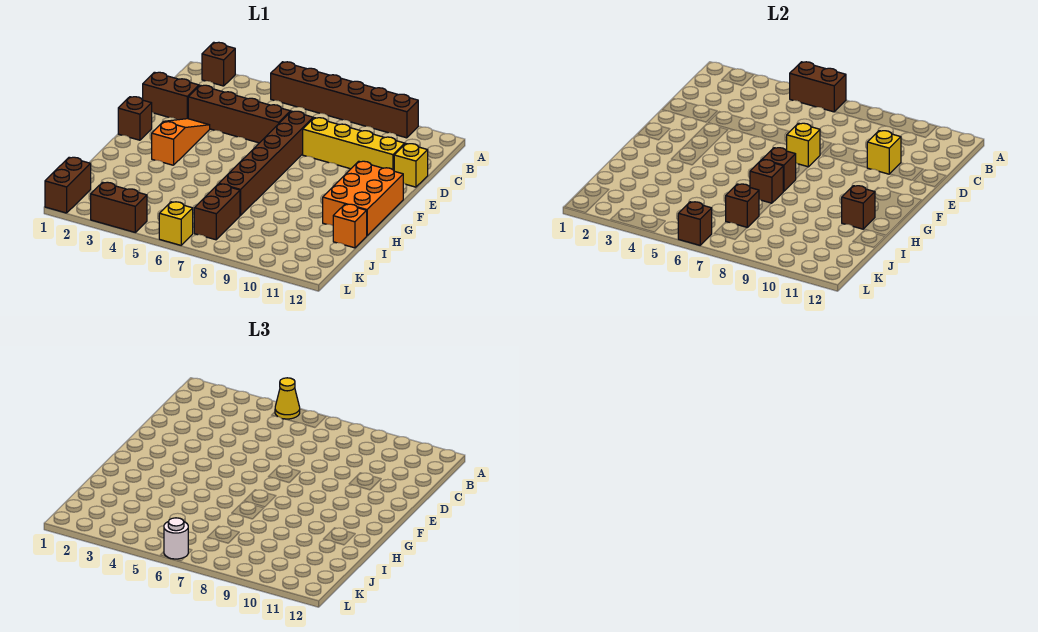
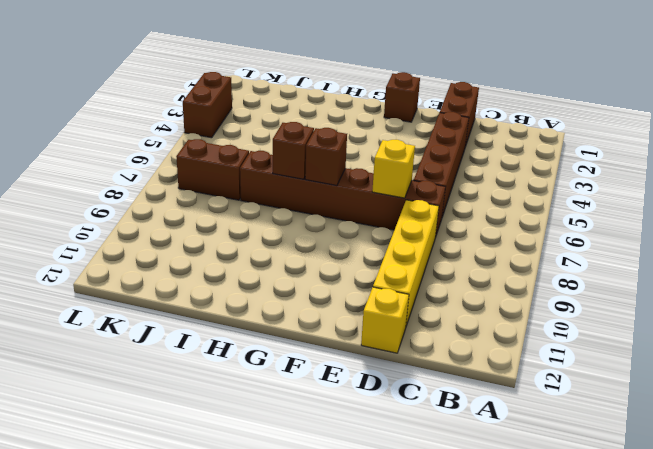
none -> brown 1x1 brick [202,42,235,86]
none -> brown 1x6 brick [271,62,418,138]
none -> orange 1x3 slope [152,119,210,165]

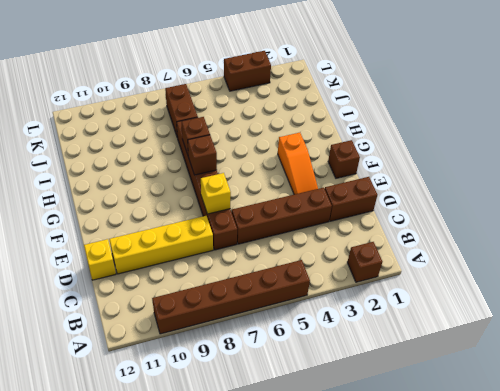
none -> orange 2x3 brick [323,161,403,235]
none -> orange 1x1 brick [333,204,367,248]
none -> brown 1x2 brick [45,157,91,213]

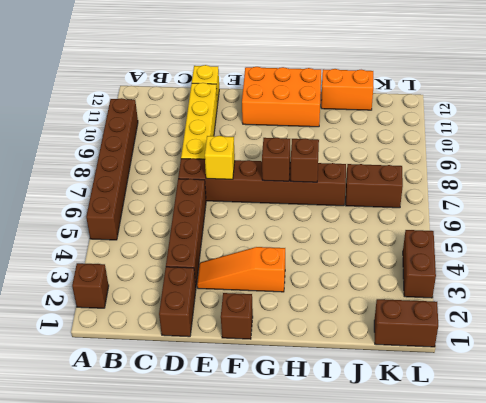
orange 1x2 brick [321,69,373,110] -> orange 1x1 brick [333,204,367,248]
none -> yellow 1x1 brick [159,202,193,245]
none -> brown 1x2 brick [790,62,846,112]
none -> yellow 1x1 brick [867,131,901,174]

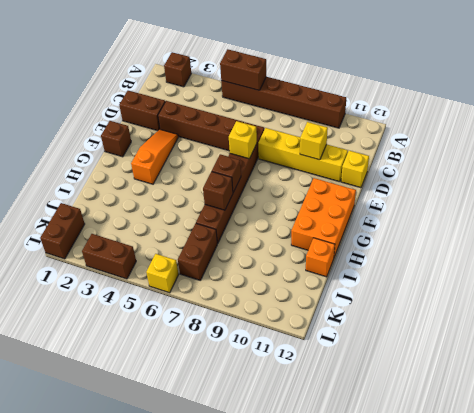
none -> brown 1x1 brick [842,186,875,229]
none -> brown 1x1 brick [726,184,759,227]
none -> brown 1x1 brick [678,202,712,245]

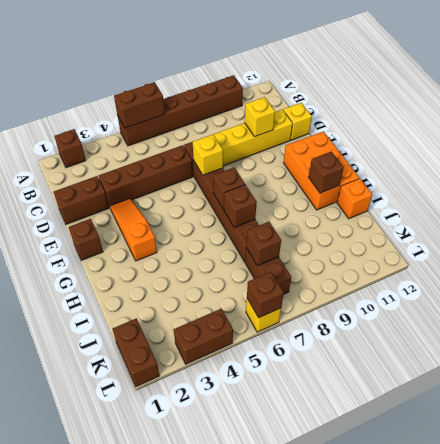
none -> yellow 1x1 cone [275,378,300,419]
none -> white 1x1 round brick [164,518,188,559]

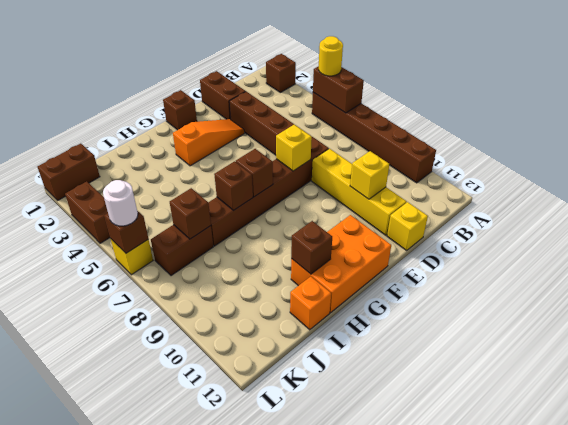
yellow 1x1 round brick [319,36,343,76] -> yellow 1x1 cone [275,378,300,419]

